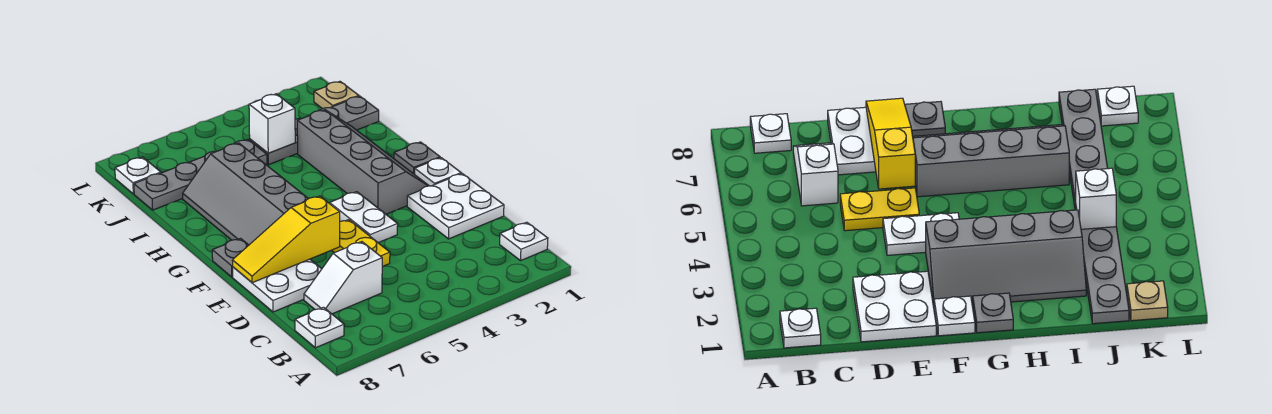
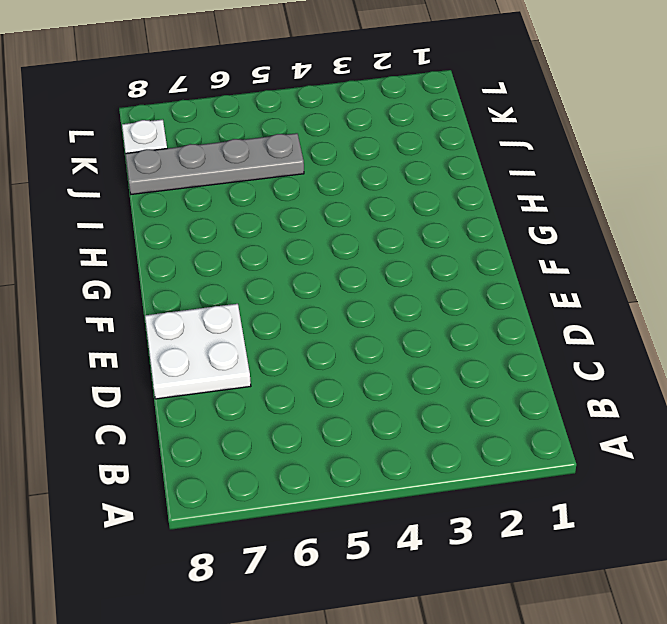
none -> white 1x1 plate [500,222,548,261]
none -> white 1x1 plate [295,307,344,348]
none -> white 1x2 slope [304,242,382,314]

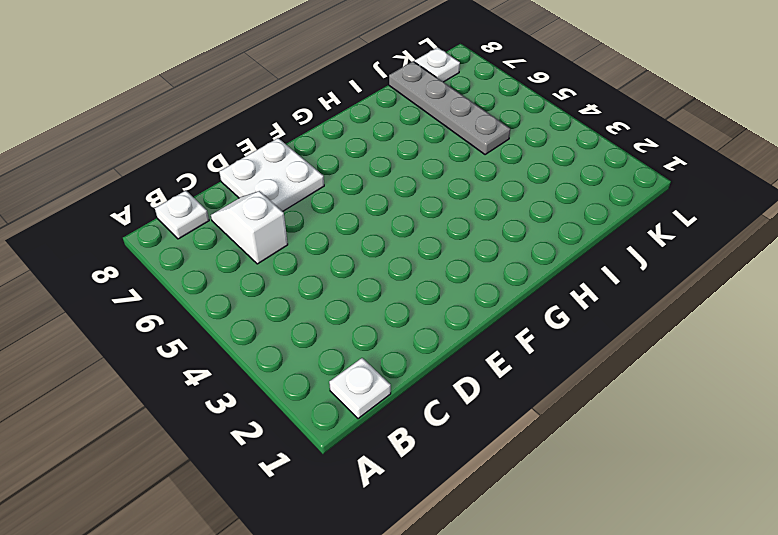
none -> white 2x2 plate [407,174,504,239]
none -> yellow 1x2 plate [332,220,390,267]
none -> white 1x2 plate [330,192,398,243]

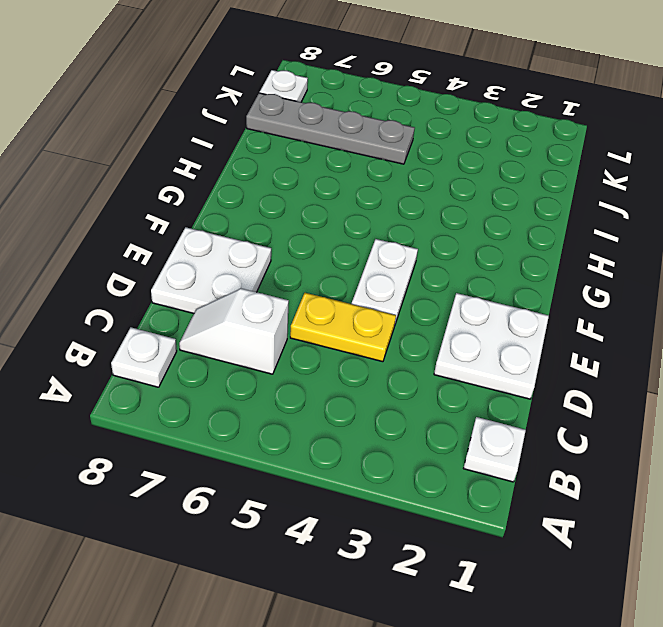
yellow 1x2 plate [290,293,396,362] -> yellow 1x2 plate turned to [332,220,390,267]
none -> white 1x1 plate [415,158,461,186]
none -> grey 2x4 slope [297,110,429,214]
none -> grey 2x4 slope [183,143,308,245]

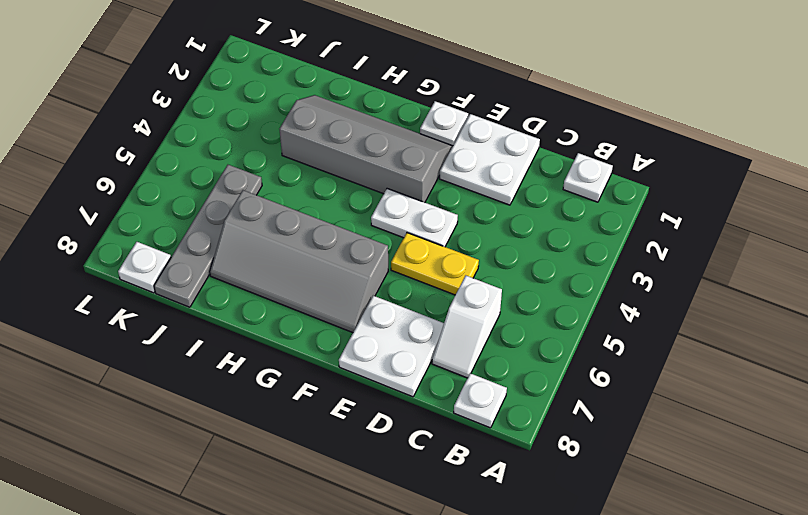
none -> grey 1x1 plate [212,238,249,277]
none -> grey 1x1 plate [394,142,440,175]
none -> grey 1x4 plate [250,96,379,165]

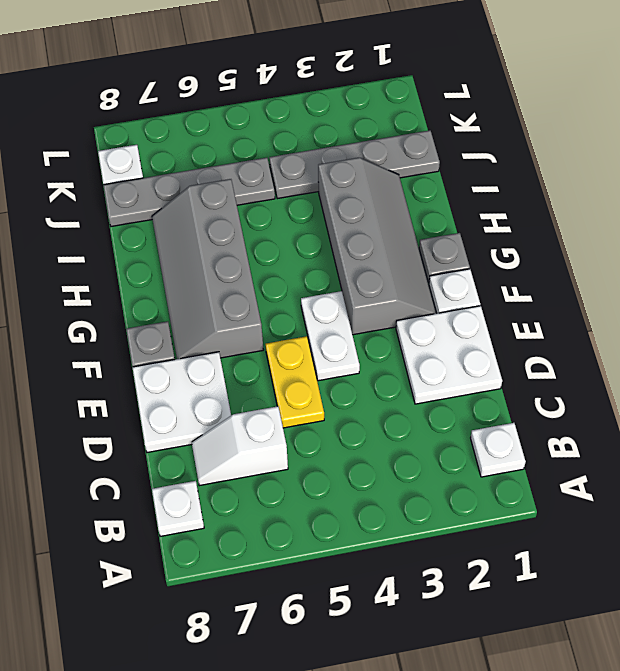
none -> tan 1x1 plate [314,81,359,109]
none -> yellow 1x3 slope [232,196,340,283]
none -> white 1x1 brick [249,94,295,153]

